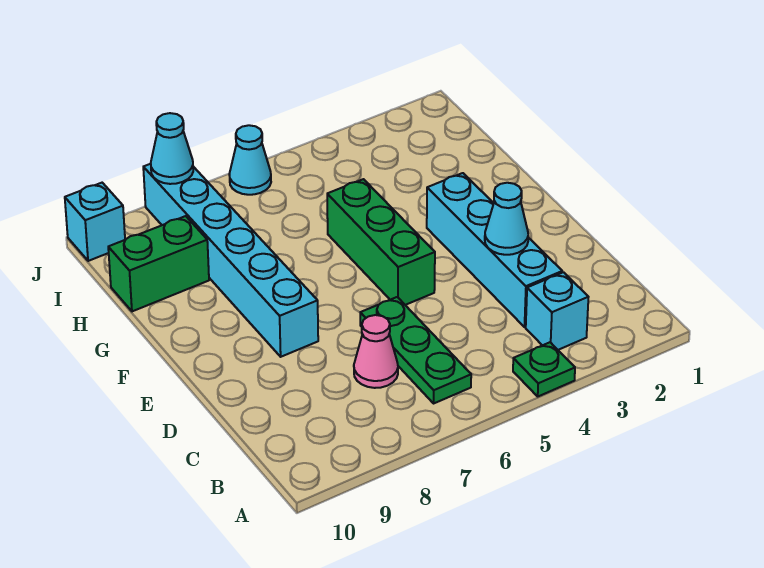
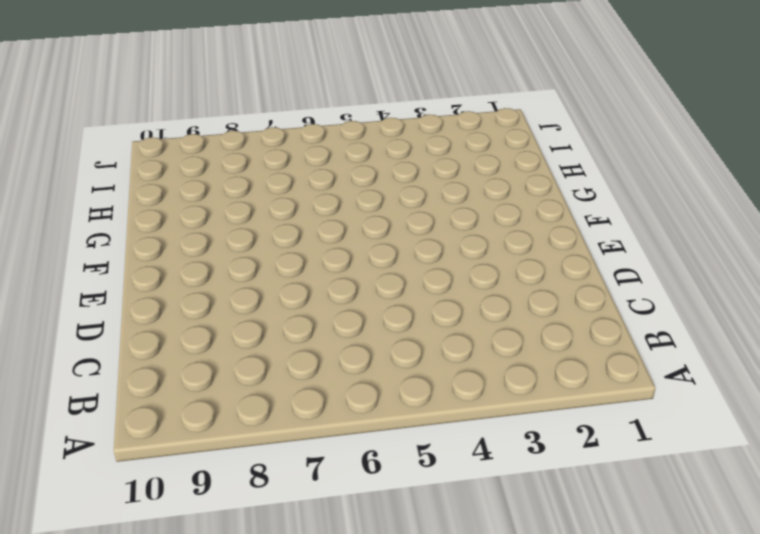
none -> green 1x1 plate [513,342,575,396]
none -> cyan 1x1 brick [526,272,588,350]
none -> green 1x3 plate [360,297,471,403]

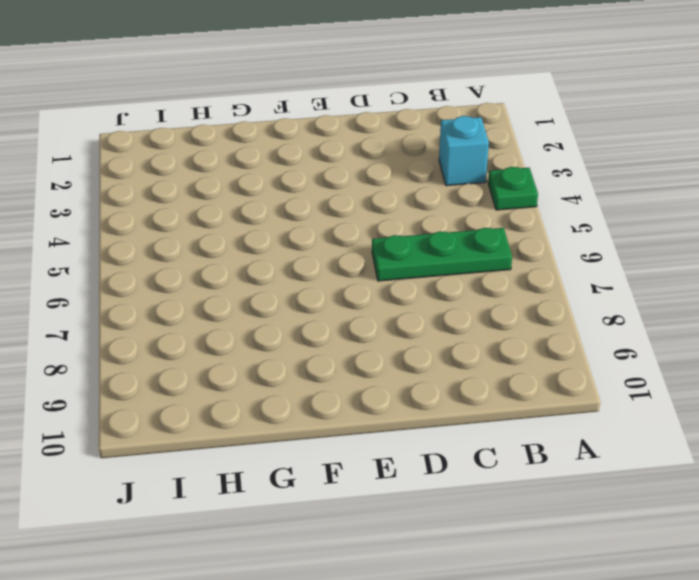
none -> cyan 1x4 brick [427,173,562,327]
none -> pink 1x1 cone [354,315,398,388]
none -> green 1x3 brick [327,179,435,305]

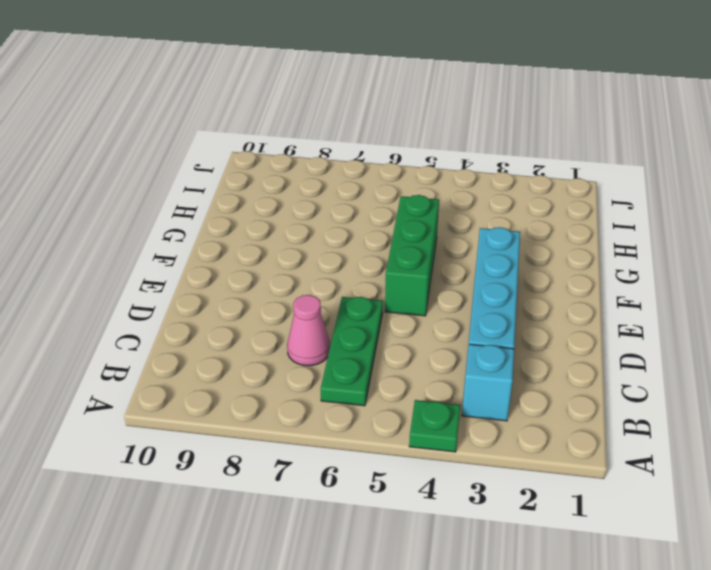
none -> cyan 1x6 brick [143,164,318,357]
none -> green 1x2 brick [108,216,209,311]
none -> cyan 1x1 cone [229,125,271,195]

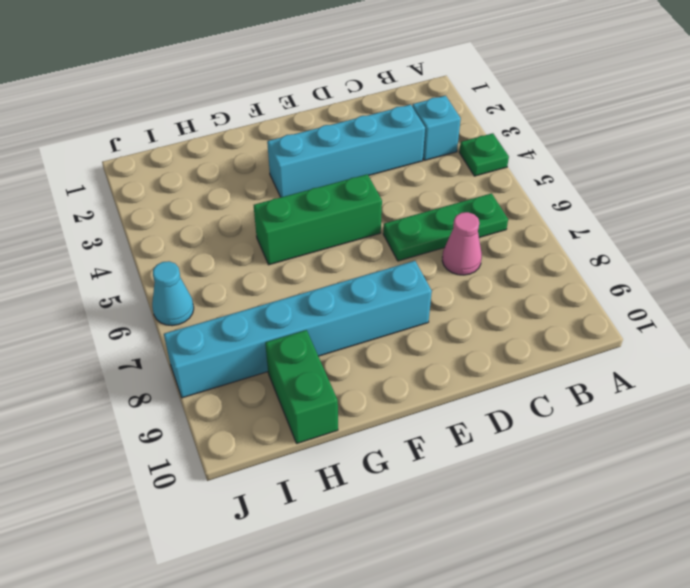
none -> cyan 1x1 brick [65,183,125,261]
none -> cyan 1x1 cone [485,183,528,255]
none -> cyan 1x1 cone [151,113,193,184]

